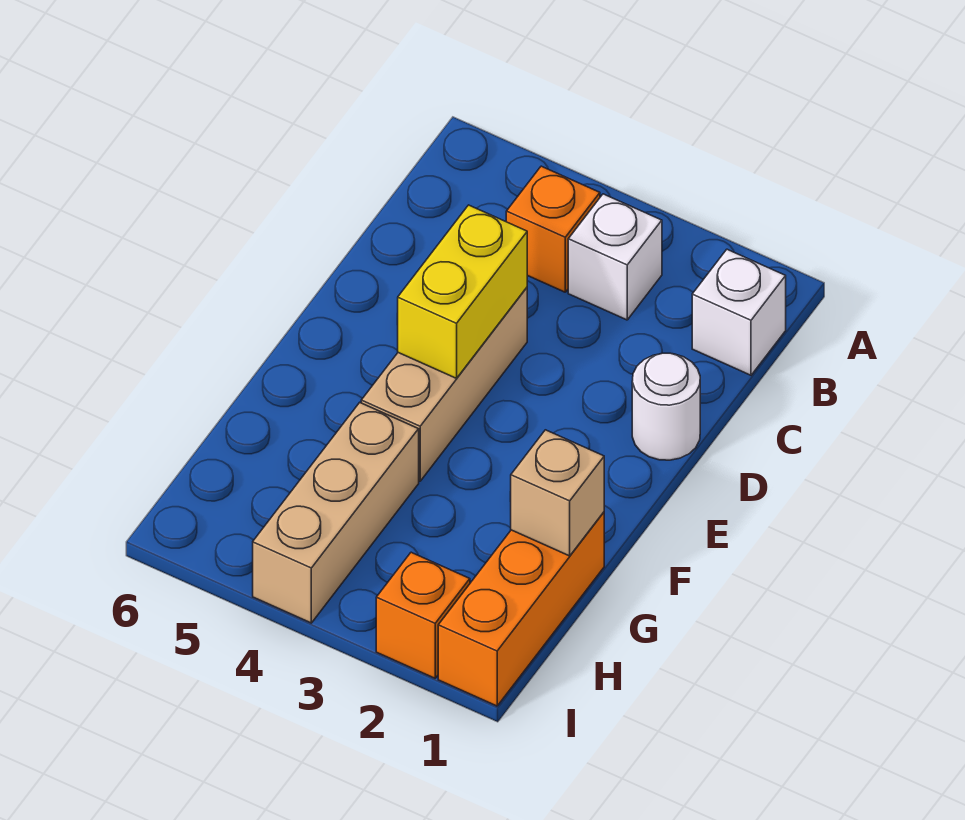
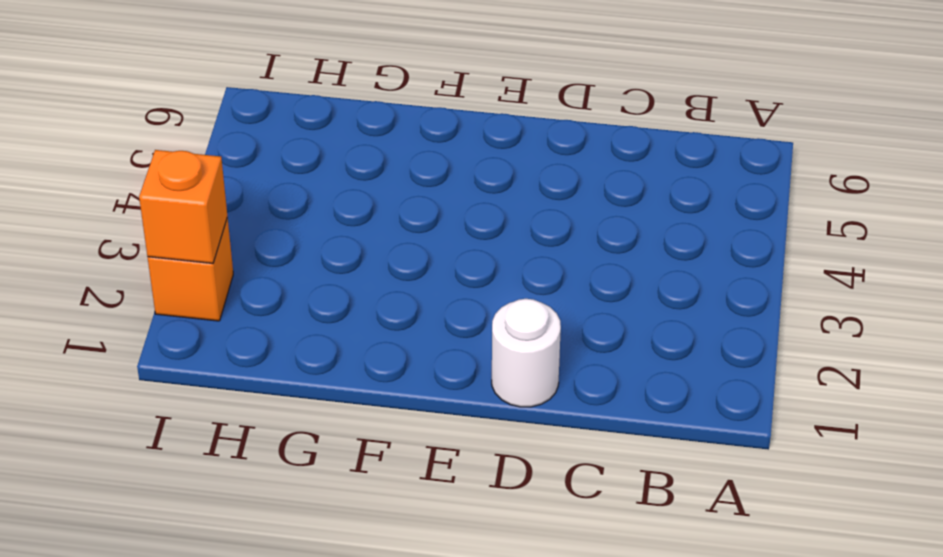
orange 1x1 brick [139,150,227,264] -> orange 1x1 brick moved to [506,166,600,292]
none -> white 1x1 brick [692,249,786,375]
none -> white 1x1 brick [568,194,662,320]

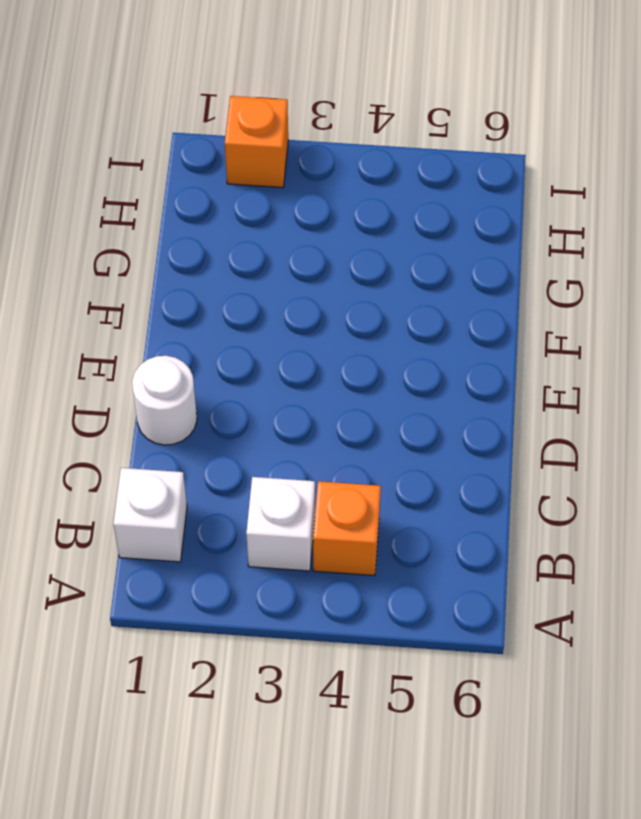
none -> tan 1x3 brick [361,288,527,481]
none -> orange 1x3 brick [438,512,604,706]

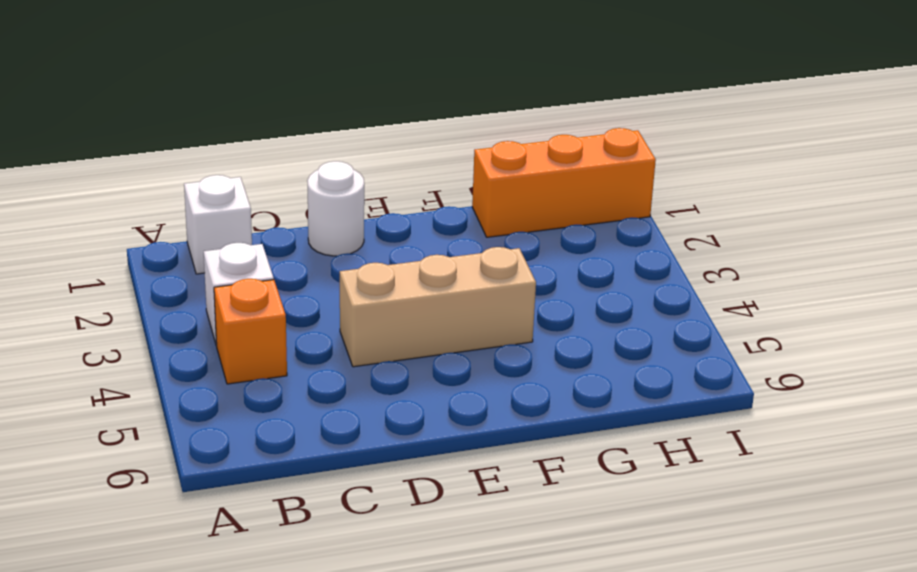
none -> tan 1x3 brick [253,403,419,623]
none -> orange 1x1 brick [376,552,470,678]

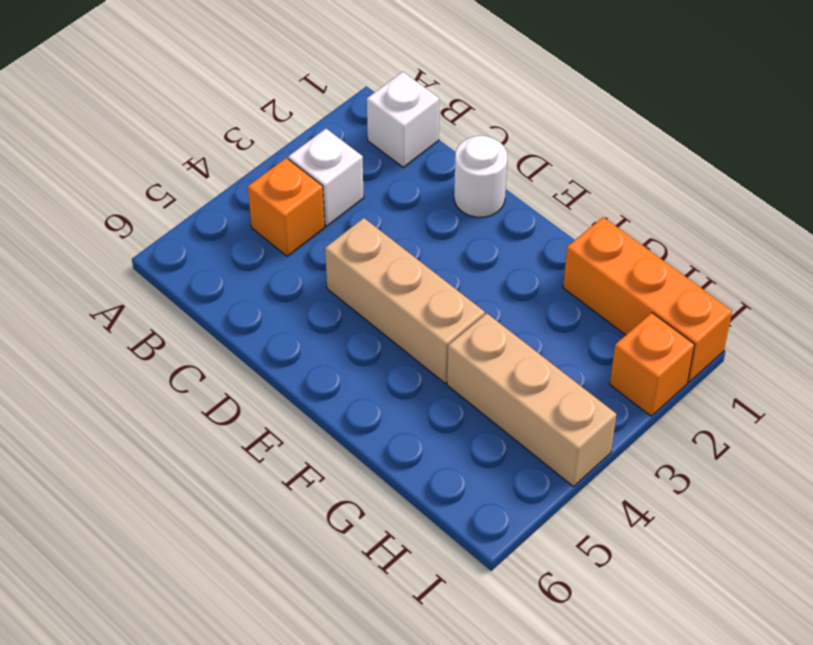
none -> yellow 1x2 brick [397,205,527,378]
none -> tan 1x1 brick [510,430,604,556]

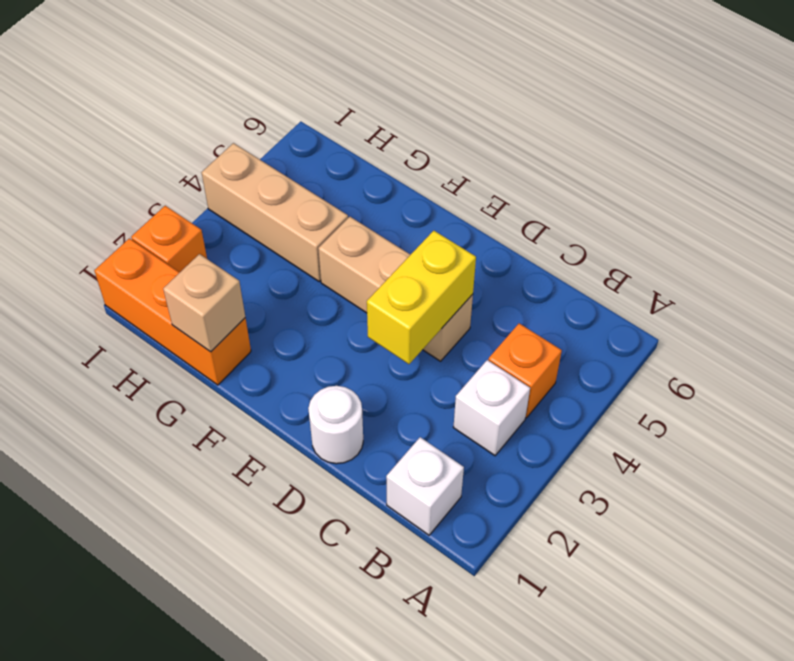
yellow 1x2 brick [367,231,476,364] -> yellow 1x2 brick turned to [397,205,527,378]

